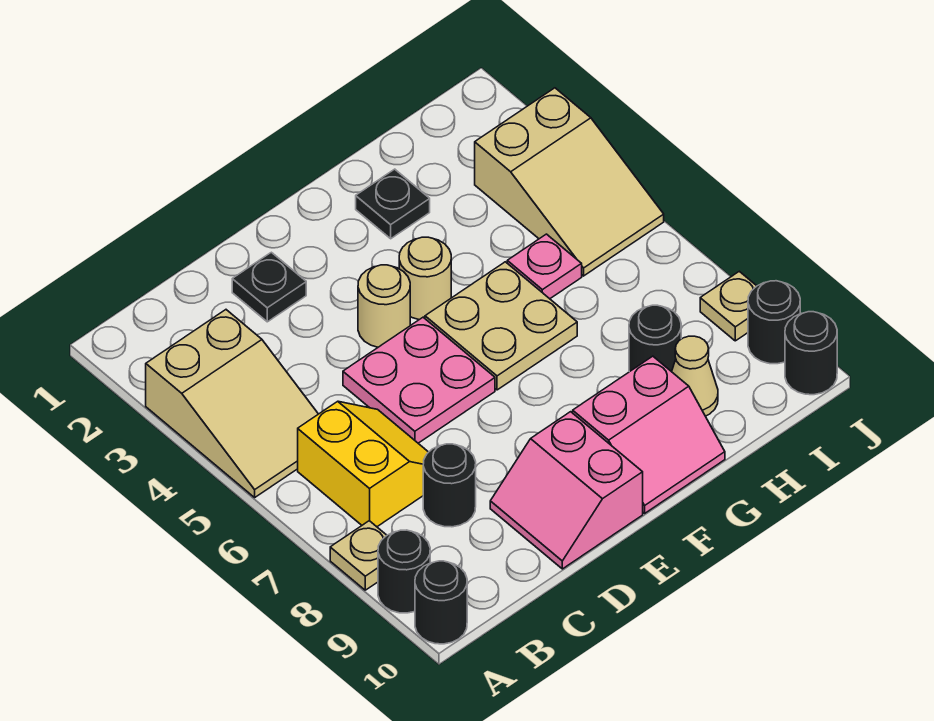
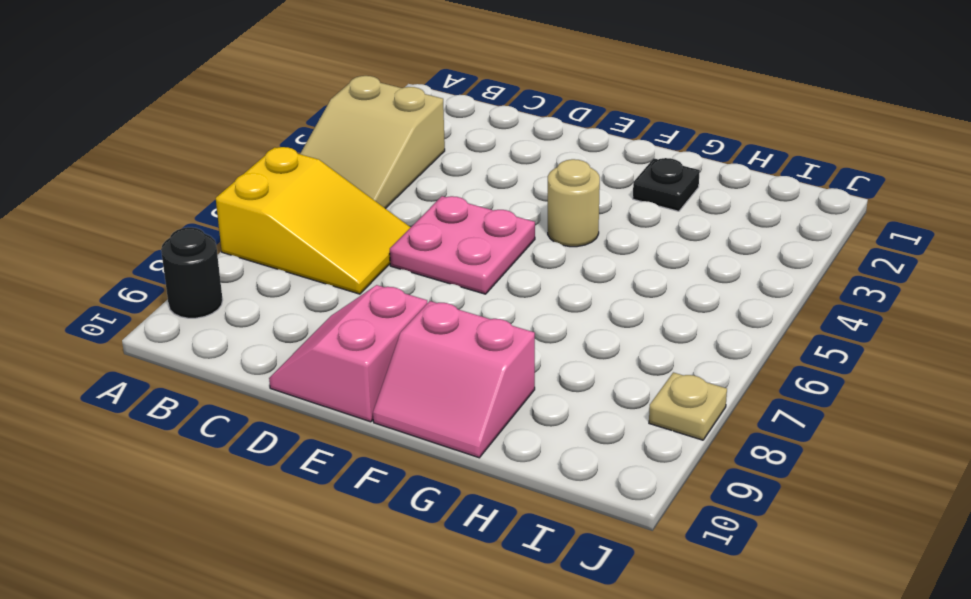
yellow 2x3 slope [216,147,411,294] -> yellow 2x2 slope [298,401,428,527]
none -> tan 1x1 plate [330,521,387,590]
none -> black 1x1 round brick [415,561,467,644]
none -> black 1x1 round brick [423,444,476,527]

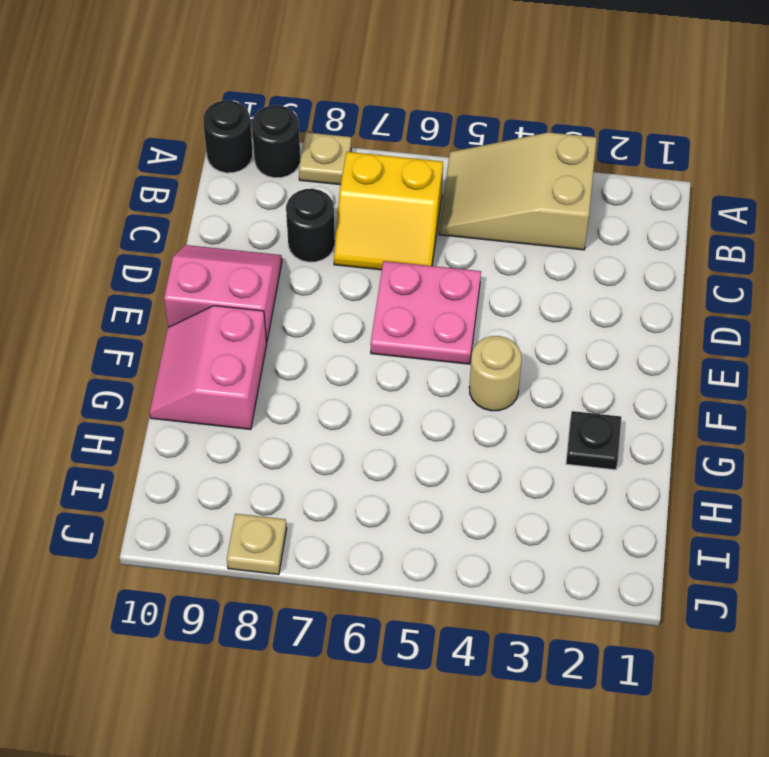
none -> black 1x1 plate [232,252,306,322]
none -> tan 1x1 round brick [358,265,410,347]
none -> tan 2x2 plate [425,262,577,390]

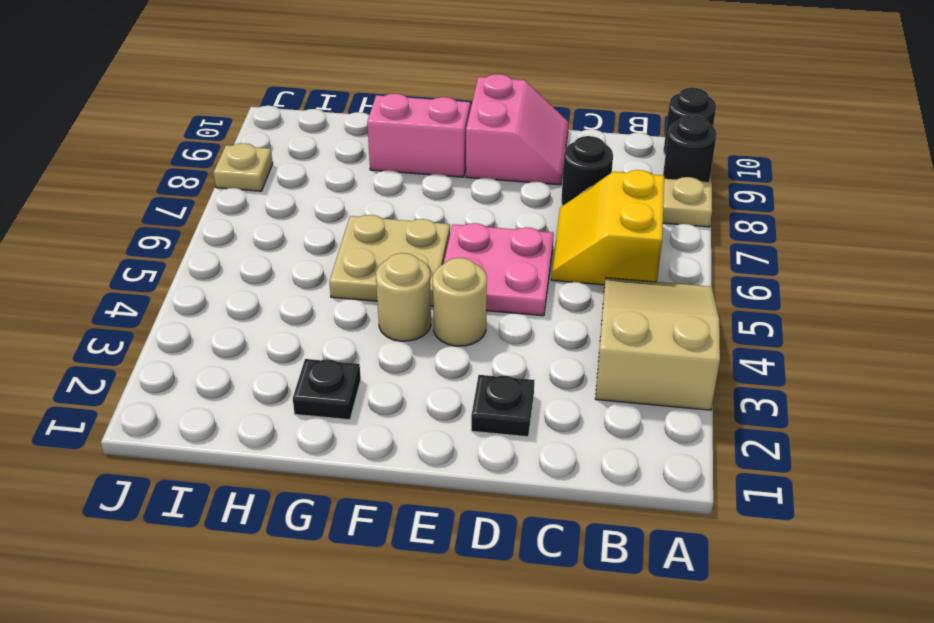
none -> pink 1x1 plate [507,234,582,299]
none -> black 1x1 round brick [629,305,681,372]
none -> tan 1x1 cone [672,336,718,416]

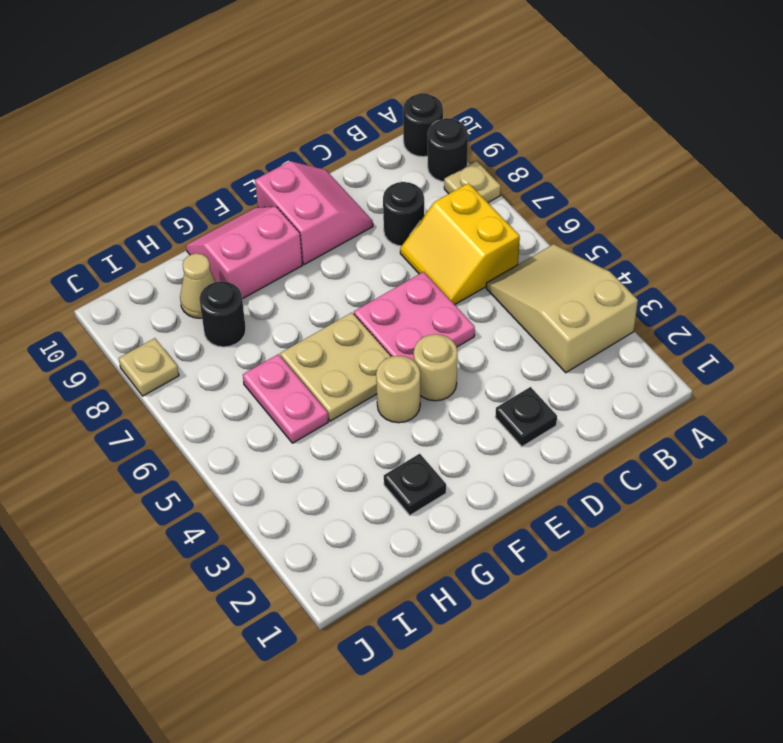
pink 1x2 plate [243,354,328,443] -> pink 1x1 plate [507,234,582,299]
none -> tan 2x3 slope [475,88,664,276]
none -> black 1x1 round brick [748,281,800,364]
none -> black 1x1 round brick [785,312,837,395]

